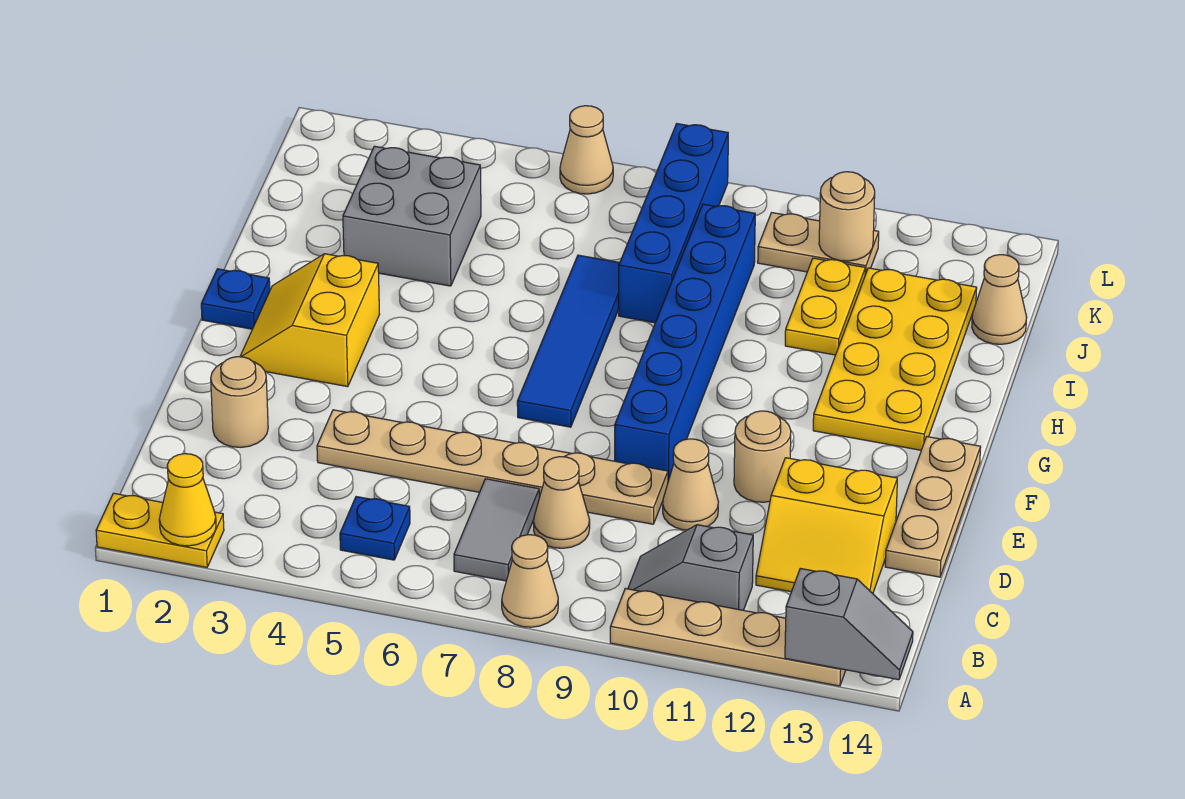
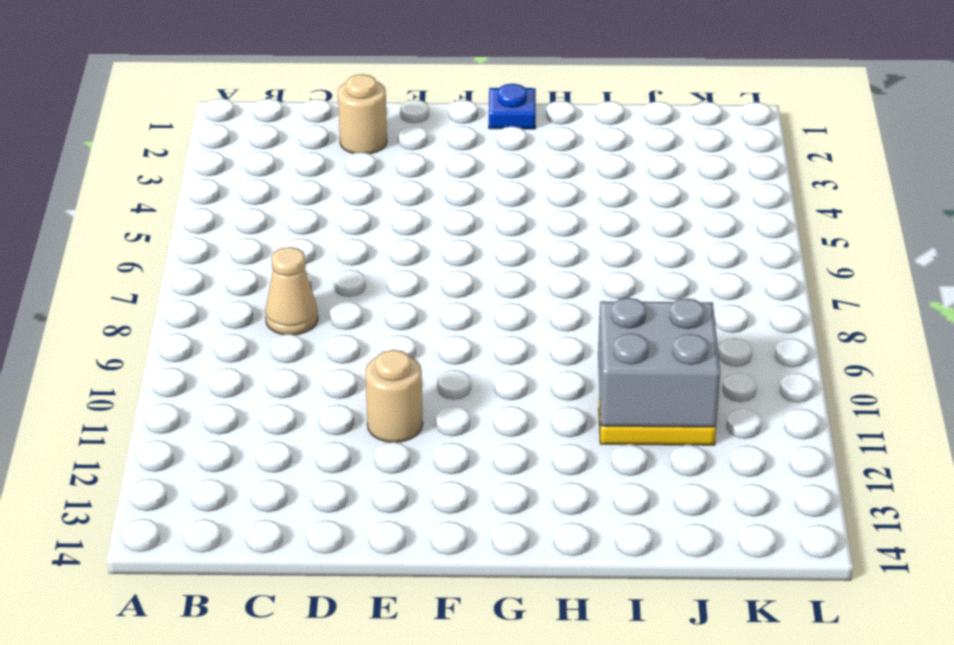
grey 2x2 brick [598,298,720,427] -> grey 2x2 brick moved to [343,146,481,286]
none -> yellow 1x2 plate [96,493,224,567]
none -> tan 1x1 cone [502,535,558,627]
none -> tan 1x4 plate [610,588,846,686]

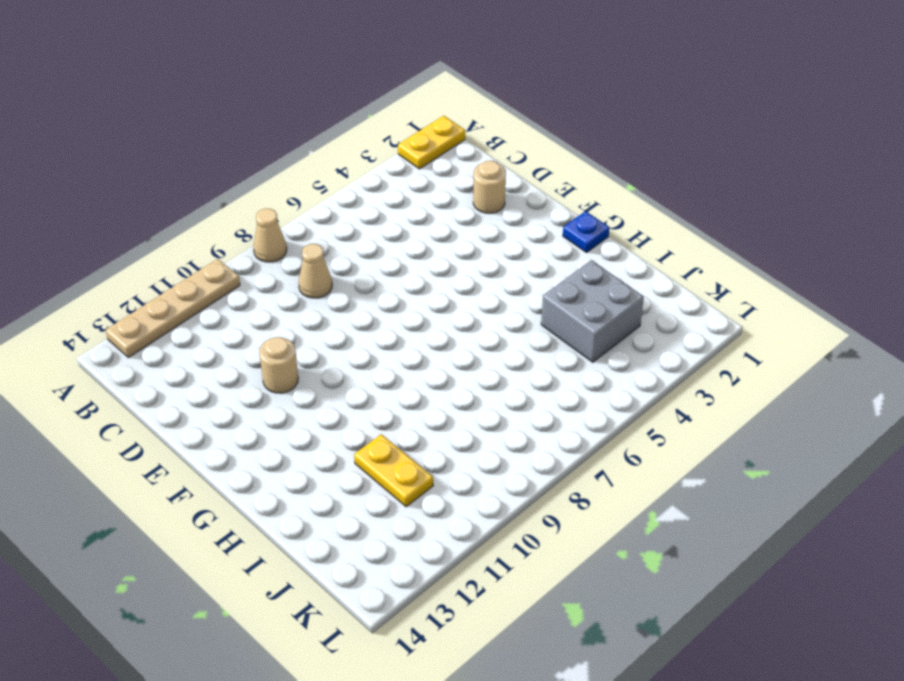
none -> blue 1x1 plate [340,497,410,560]
none -> grey 1x2 tile [454,479,539,581]
none -> grey 1x2 slope [628,525,753,610]

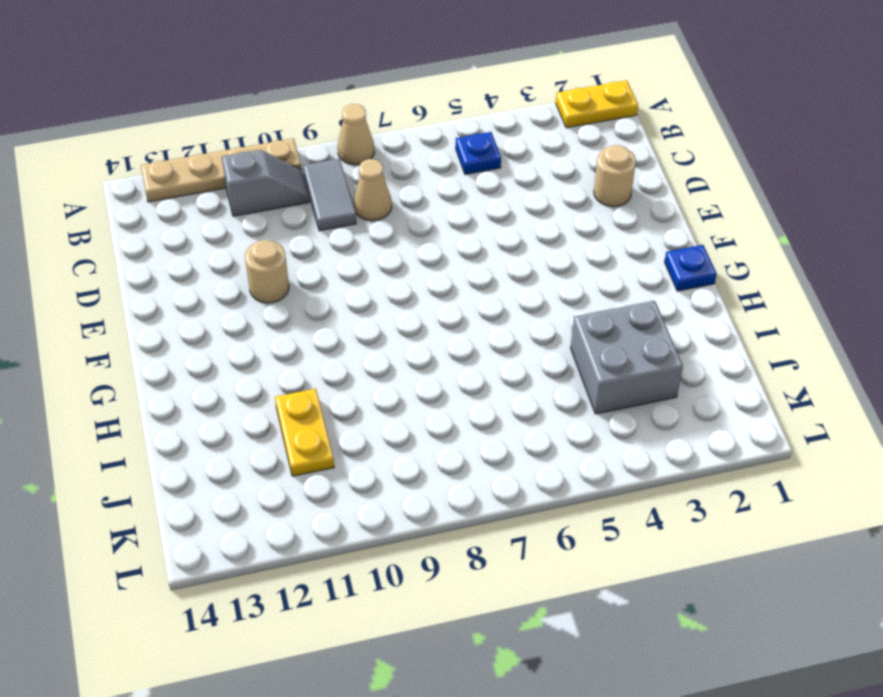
grey 1x2 tile [303,159,356,231] -> grey 1x2 tile moved to [454,479,539,581]
none -> yellow 2x2 slope [756,458,897,593]
none -> tan 1x6 plate [317,410,668,524]
none -> tan 1x1 cone [663,439,718,530]

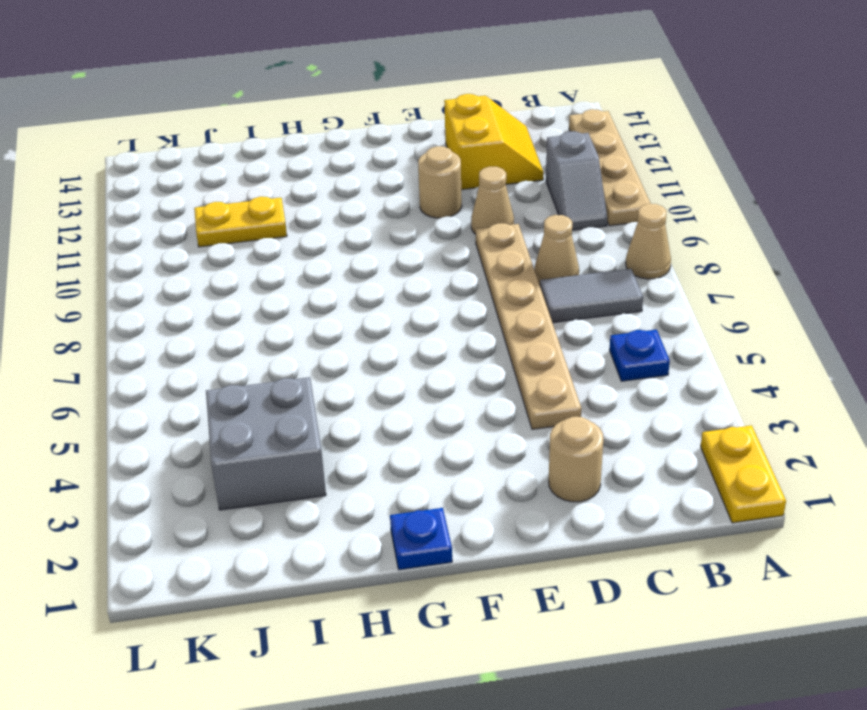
none -> tan 1x3 plate [885,437,981,577]
none -> blue 1x6 brick [615,204,755,481]
none -> yellow 2x2 slope [240,254,380,387]

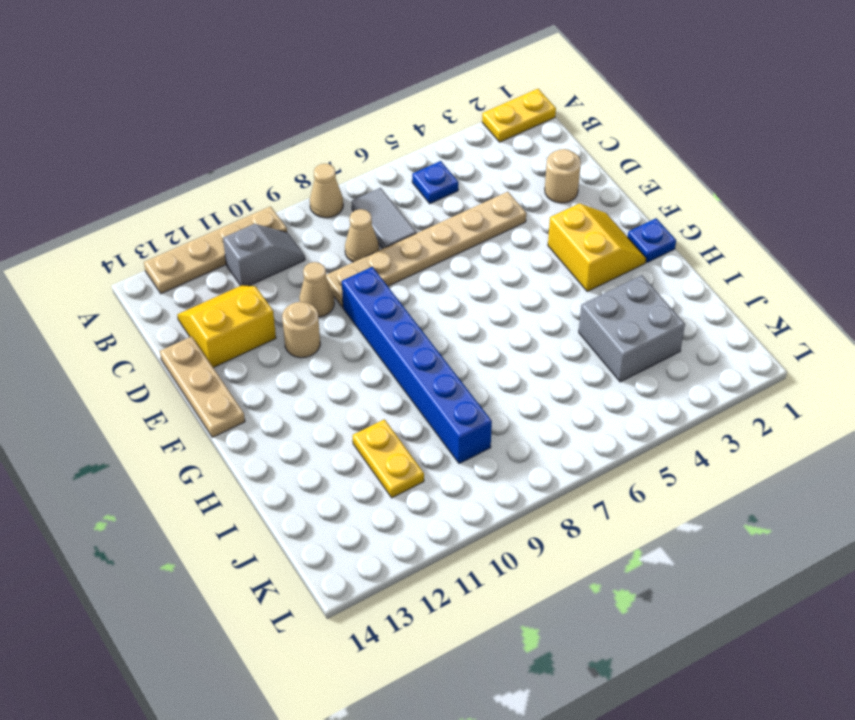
none -> blue 1x4 tile [517,255,619,427]
none -> yellow 2x4 plate [813,268,977,450]
none -> blue 1x4 brick [619,124,728,323]

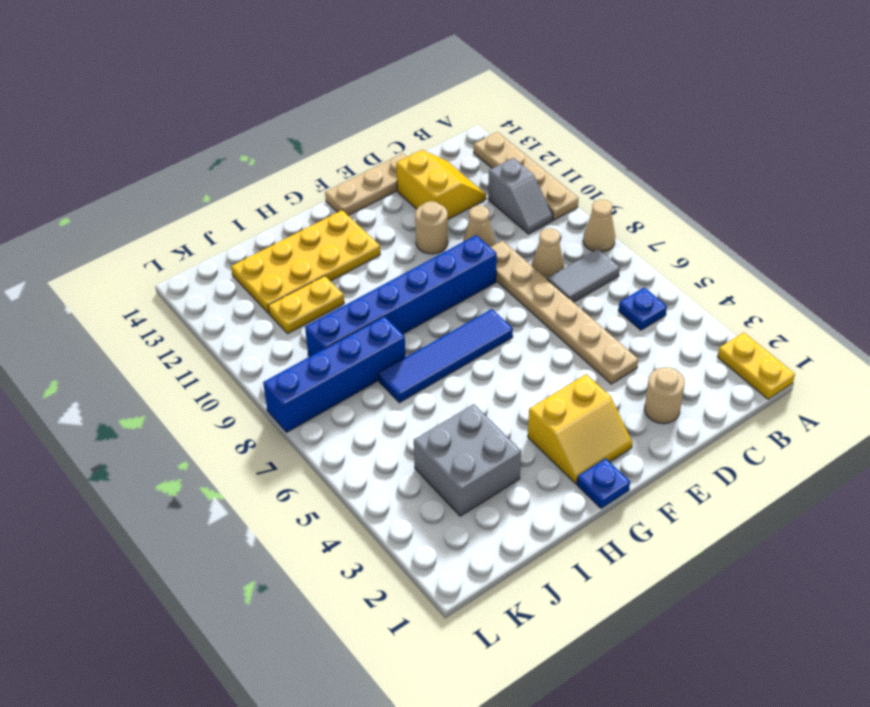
none -> tan 1x1 cone [972,255,1027,344]
none -> tan 1x2 plate [758,213,879,274]
none -> tan 1x1 cone [560,106,613,194]

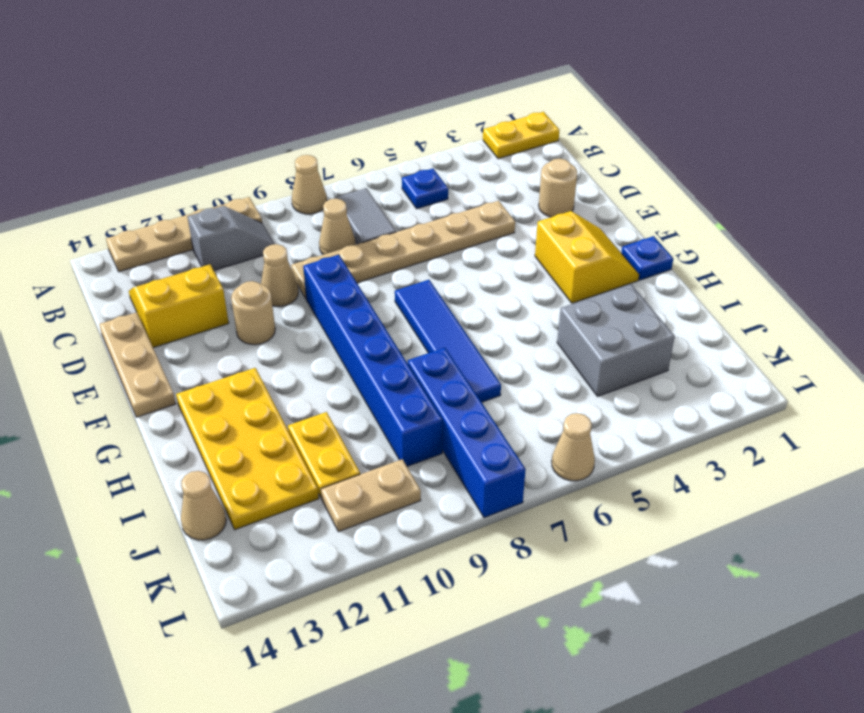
none -> yellow 1x1 cone [159,454,216,546]
none -> grey 1x2 slope [785,568,913,680]
none -> tan 1x1 round brick [819,172,875,261]

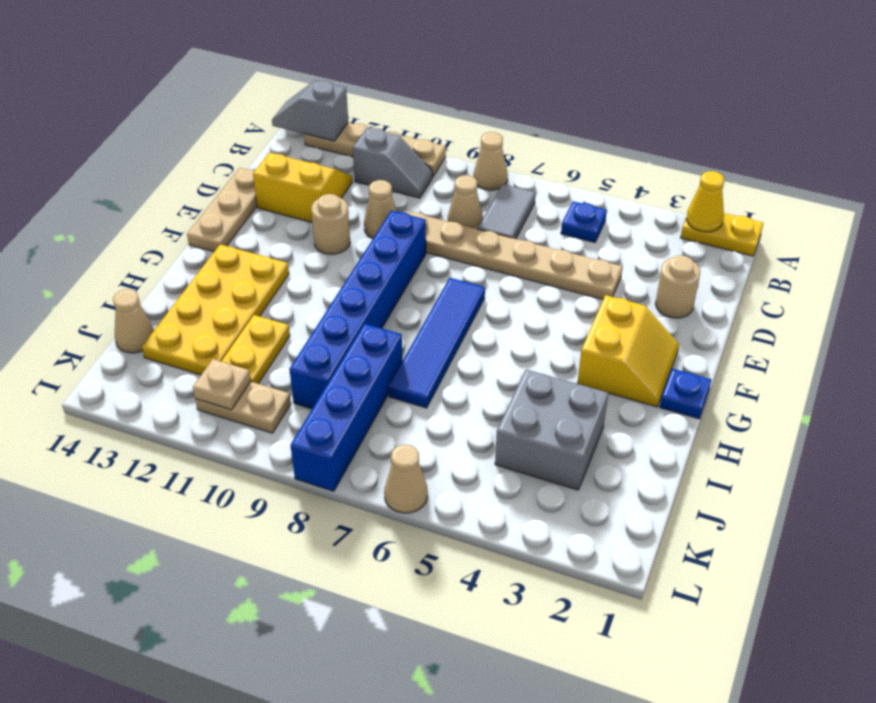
tan 1x1 plate [193,359,251,410] -> tan 1x1 round brick [819,172,875,261]

